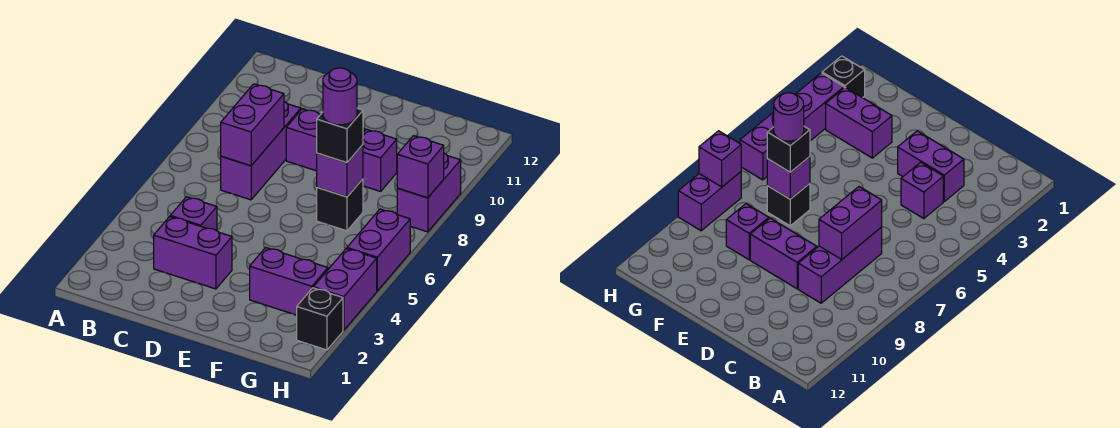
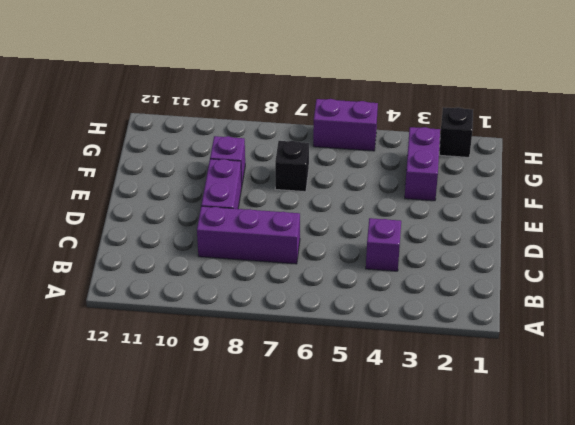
none -> purple 1x2 brick [154,217,232,289]
none -> purple 1x2 brick [313,248,377,330]
none -> purple 1x2 brick [397,153,461,232]

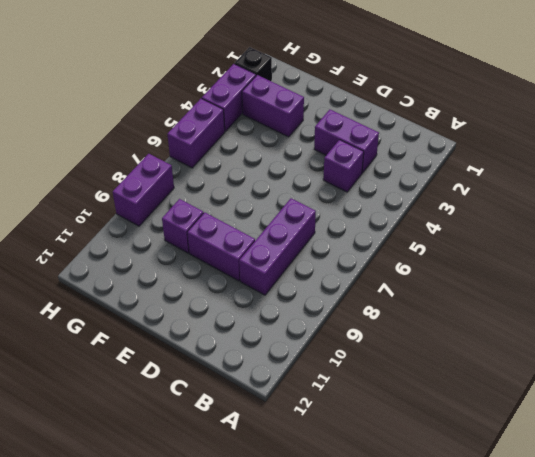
none -> black 1x1 brick [317,179,363,231]
none -> purple 1x2 brick [221,84,284,166]
none -> purple 1x1 brick [317,145,363,197]

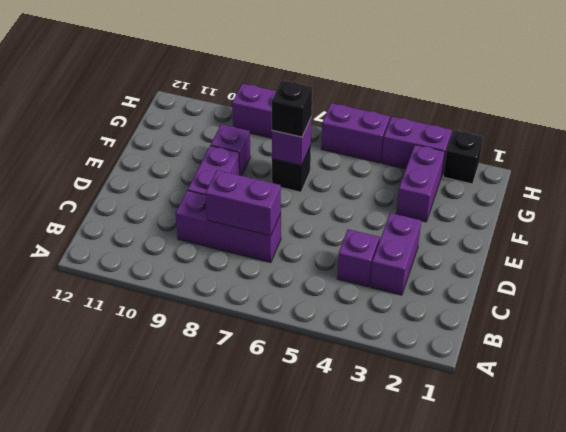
none -> purple 1x1 brick [397,136,444,198]
none -> purple 1x1 round brick [323,68,357,125]

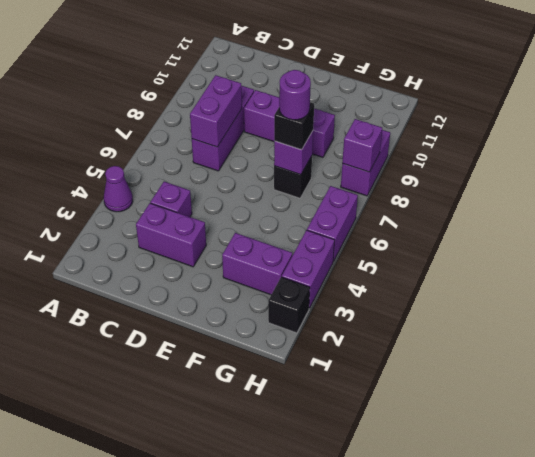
purple 1x1 cone [104,166,133,212] -> none

